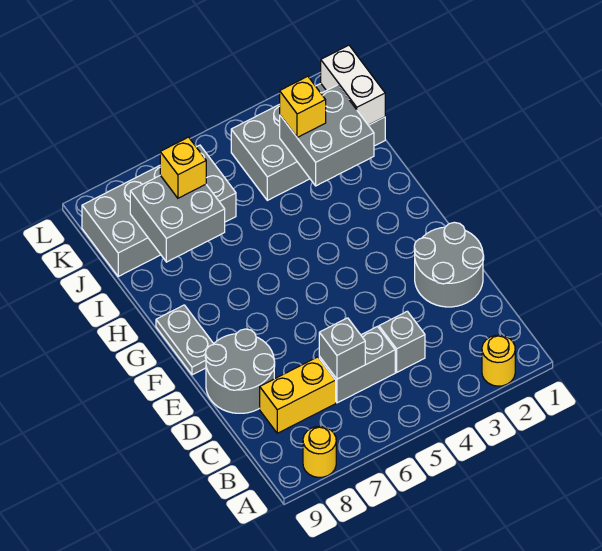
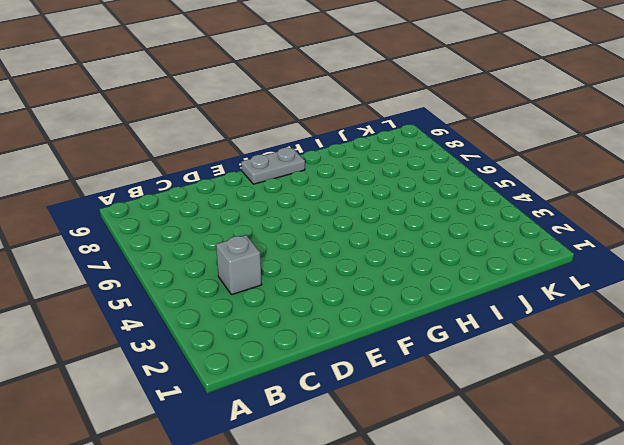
none -> yellow 1x1 round brick [482,335,515,386]
none -> yellow 1x1 round brick [303,426,336,477]
none -> grey 1x2 brick [319,327,395,403]

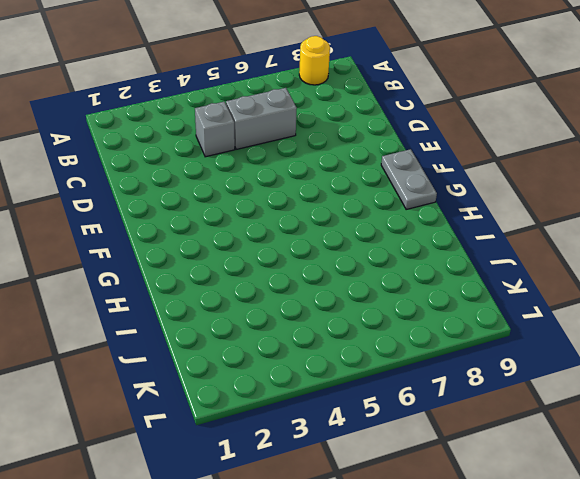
none -> yellow 1x1 round brick [482,335,515,386]
none -> yellow 1x2 brick [260,357,336,433]
none -> grey 2x2 round brick [414,222,484,307]

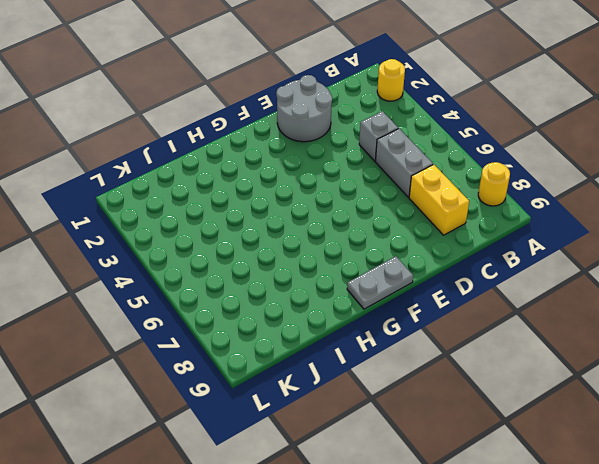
none -> grey 2x2 round brick [205,329,275,413]
none -> grey 2x4 brick [231,84,385,200]
none -> grey 2x4 brick [82,145,236,276]

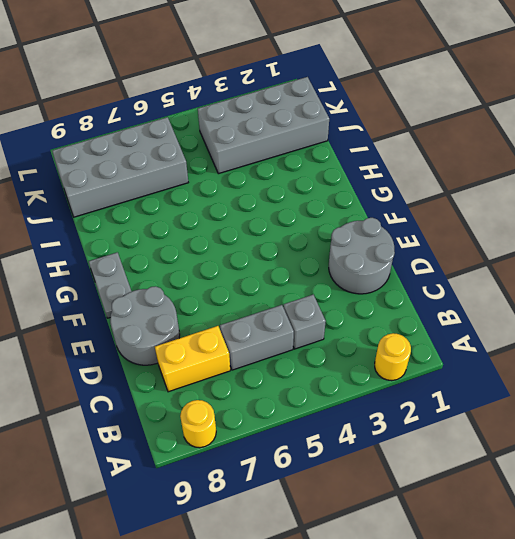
none -> grey 1x1 brick [319,318,365,379]
none -> grey 2x2 brick [280,85,374,186]
none -> grey 2x2 brick [130,175,225,262]

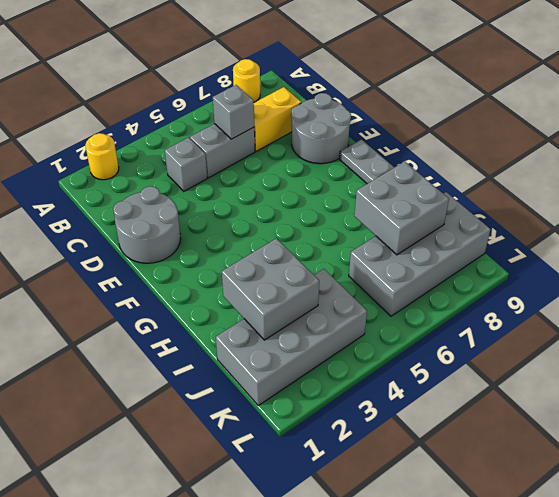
none -> white 1x2 brick [321,45,385,125]
none -> yellow 1x1 brick [280,76,326,138]
none -> yellow 1x1 brick [160,137,206,198]

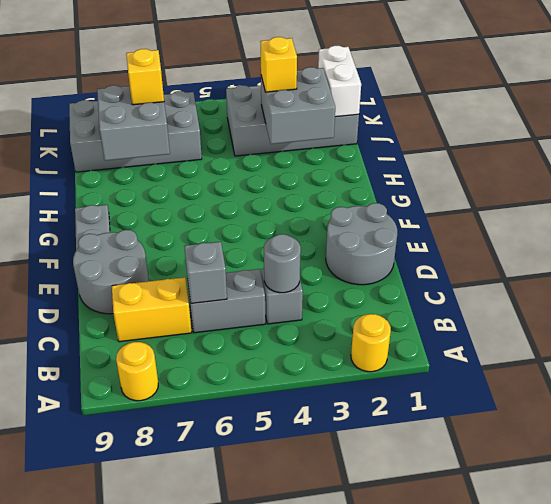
grey 1x1 round brick [264,234,301,293] -> none

